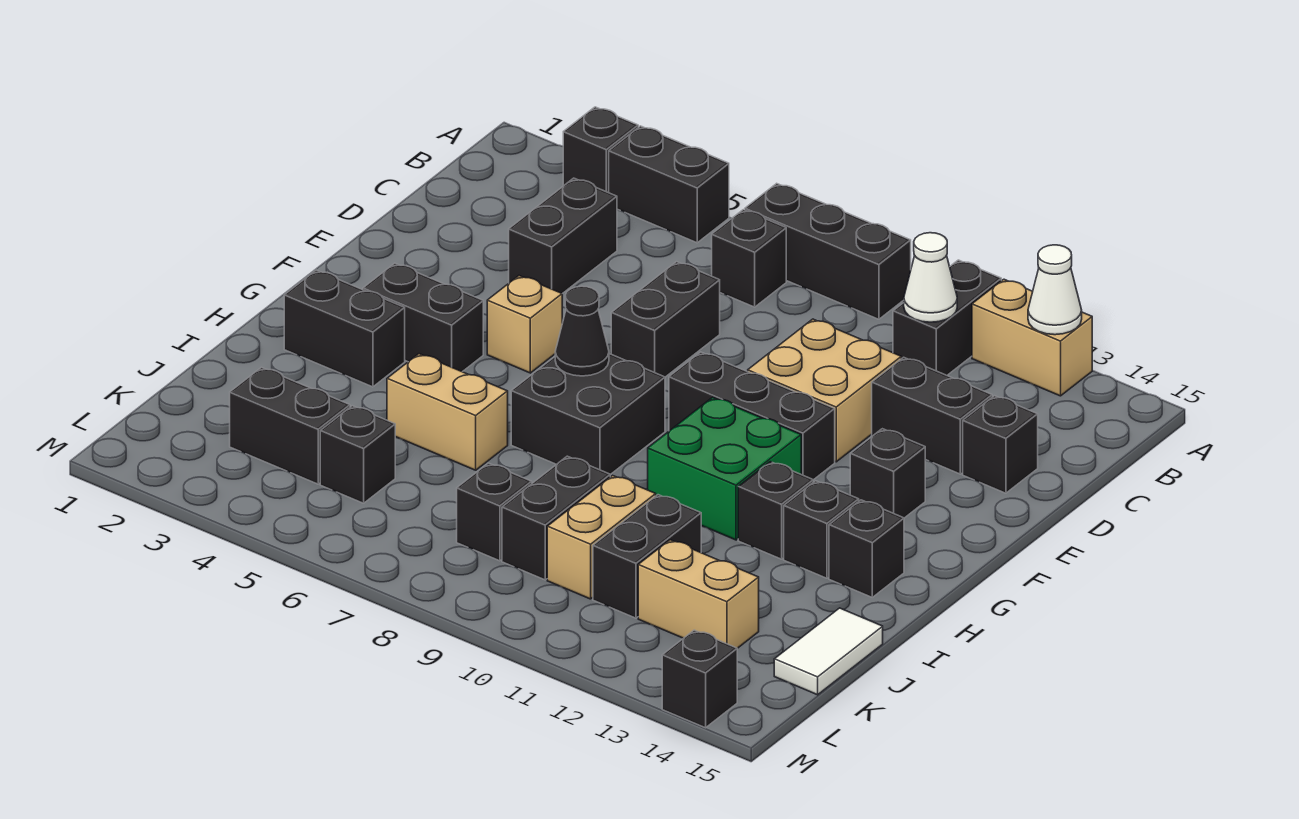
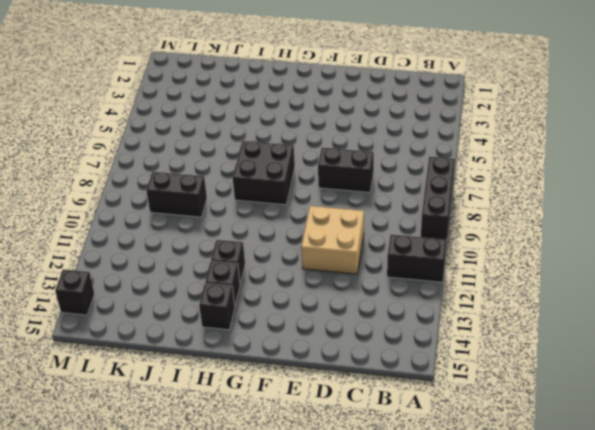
none -> black 1x1 brick [563,107,638,193]
none -> black 1x2 brick [609,126,729,243]
none -> tan 1x2 brick [972,279,1092,396]
none -> black 1x1 brick [712,210,786,307]

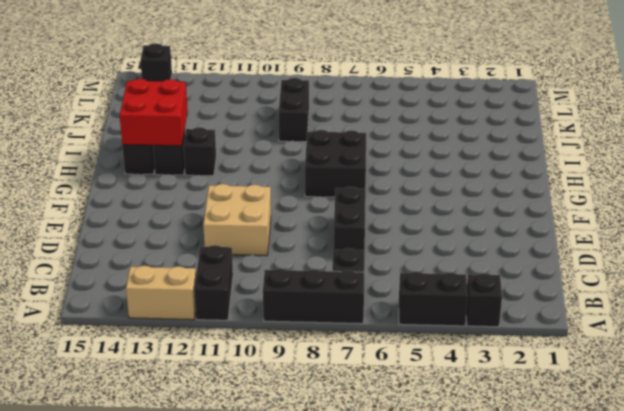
red 2x2 brick [120,79,188,146] -> none
none -> black 1x2 brick [509,178,617,294]
none -> black 1x2 brick [872,357,992,474]
none -> black 1x1 brick [963,396,1038,493]
none -> tan 1x1 brick [487,276,562,373]

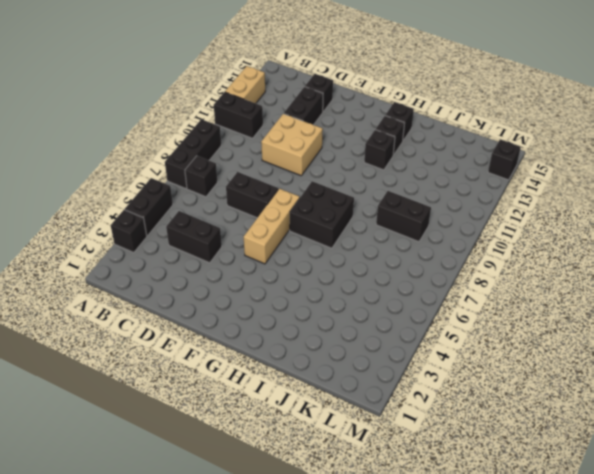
tan 1x3 brick [244,188,300,264] -> tan 1x1 brick [487,276,562,373]
none -> black 1x3 brick [669,352,835,480]
none -> black 1x1 brick [850,429,925,518]
none -> black 1x2 brick [363,263,483,372]
none -> green 2x2 brick [648,397,801,540]

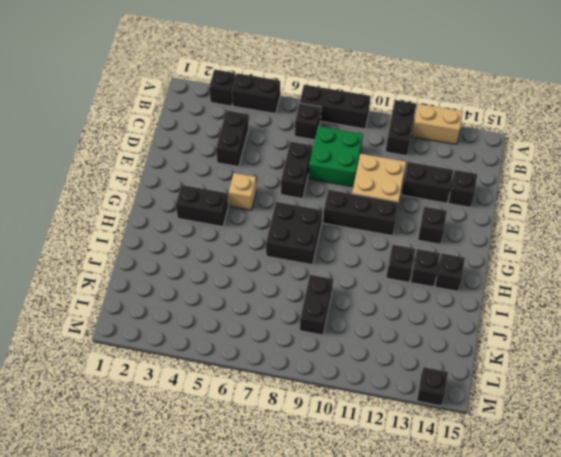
green 2x2 brick [309,126,363,187] -> green 2x2 brick moved to [648,397,801,540]
none -> black 1x2 brick [284,270,405,387]
none -> tan 1x2 brick [387,354,508,470]
none -> tan 1x2 brick [547,475,656,599]
none -> black 1x2 brick [593,495,701,618]

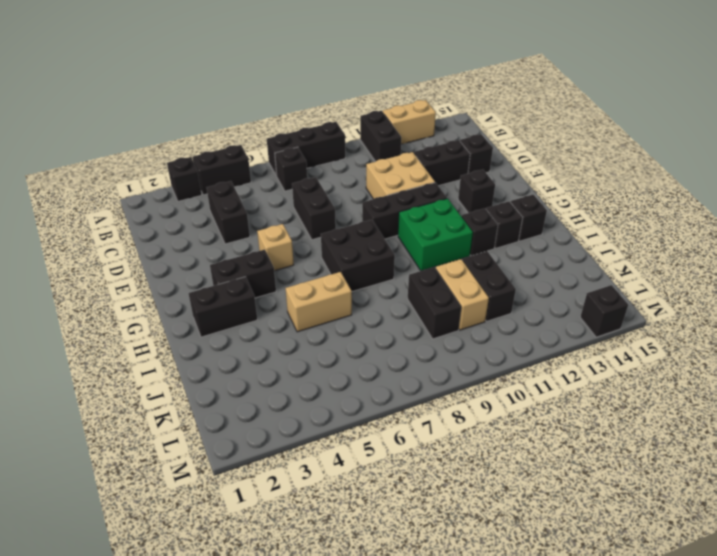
none -> white 1x2 tile [774,608,883,695]
none -> black 1x2 brick [230,367,350,484]
none -> black 1x1 brick [320,406,395,503]
none -> black 1x1 brick [457,463,532,561]

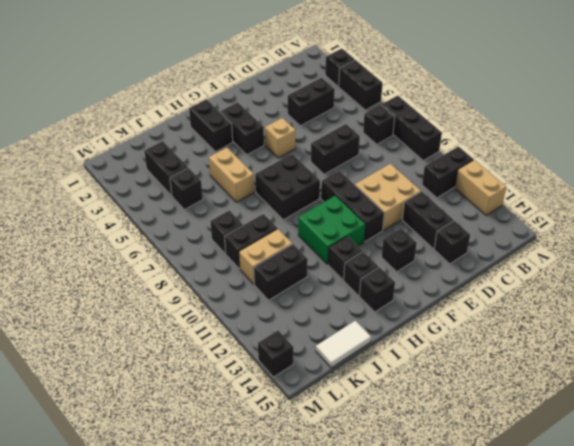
none -> tan 1x2 brick [638,540,759,648]
none -> white 1x1 cone [1028,245,1082,335]
none -> white 1x1 cone [904,233,957,322]
none -> black 1x1 cone [555,286,609,376]

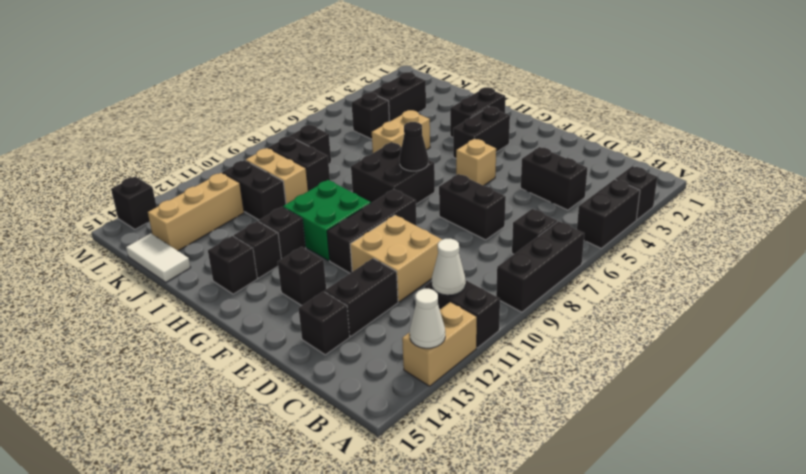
tan 1x3 brick [148,173,244,251] -> tan 1x2 brick [638,540,759,648]

